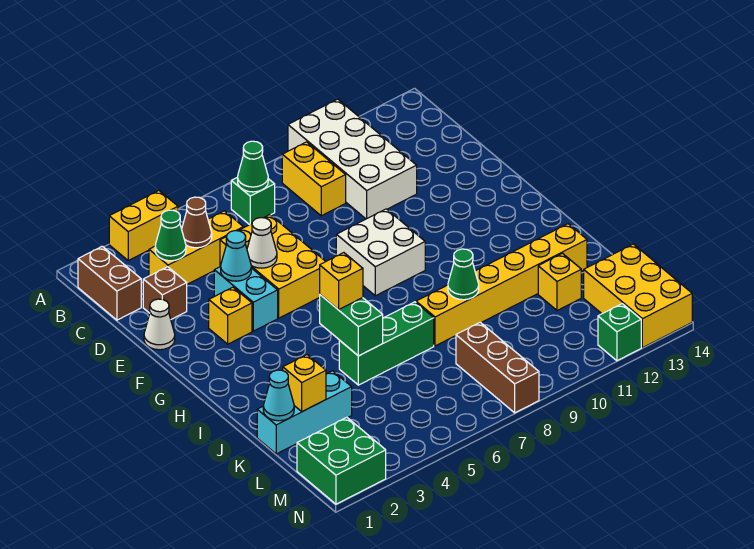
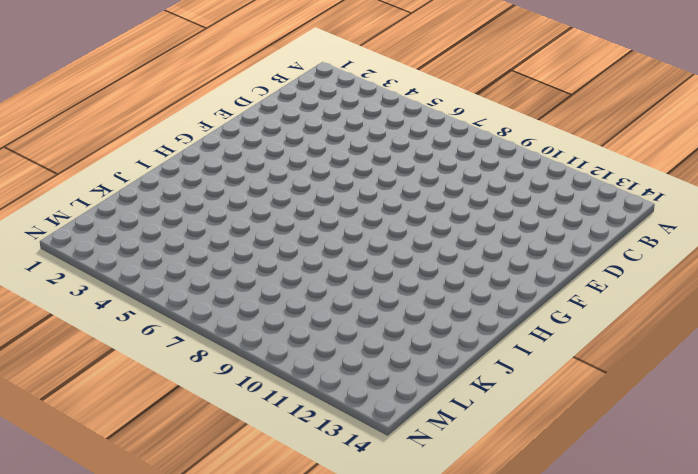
none -> yellow 1x2 brick [109,191,178,260]
none -> white 2x4 brick [288,99,417,219]
none -> brown 1x2 brick [78,246,141,320]
none -> green 1x1 brick [231,177,275,225]

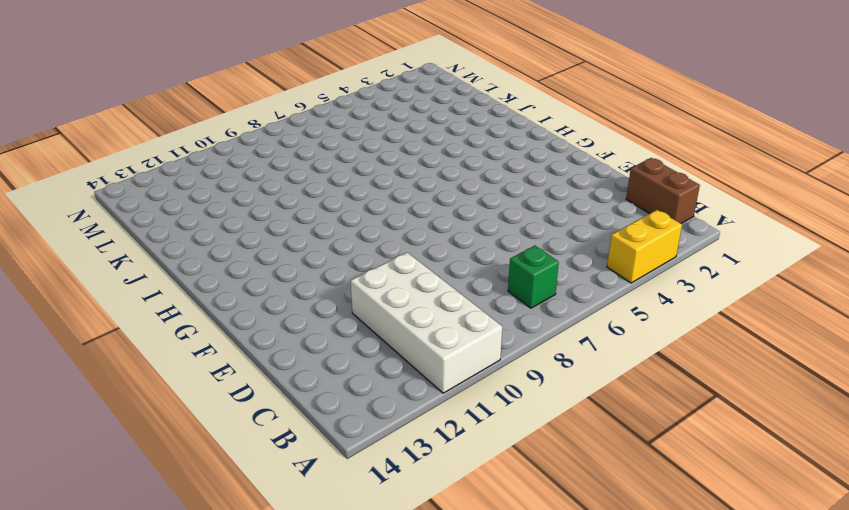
none -> yellow 1x2 brick [282,142,346,216]
none -> yellow 1x3 brick [149,211,243,284]
none -> brown 1x1 brick [143,267,187,319]
none -> yellow 2x3 brick [220,215,326,318]

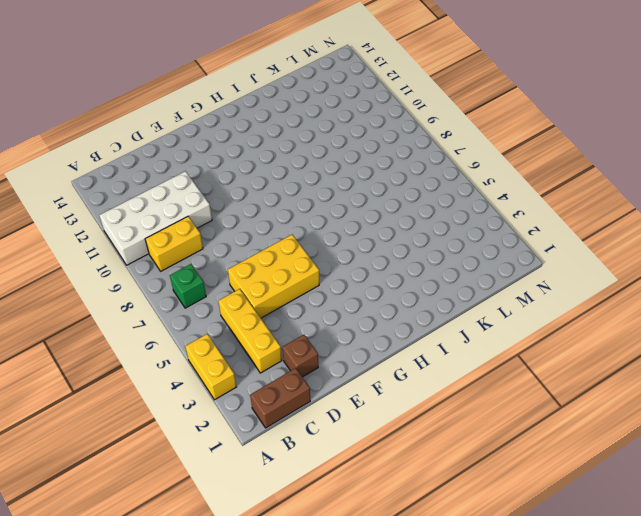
none -> white 1x1 cone [144,299,175,350]
none -> cyan 1x2 brick [214,267,278,331]
none -> yellow 1x1 brick [209,287,252,344]
none -> white 2x2 brick [336,209,425,296]

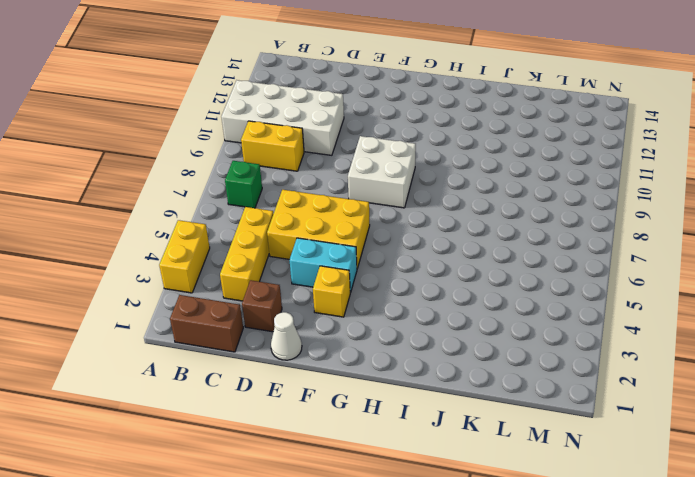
none -> green 1x3 brick [339,302,434,385]
none -> yellow 1x6 brick [416,224,587,346]
none -> cyan 1x3 brick [257,371,352,454]
none -> yellow 1x1 brick [538,253,581,311]

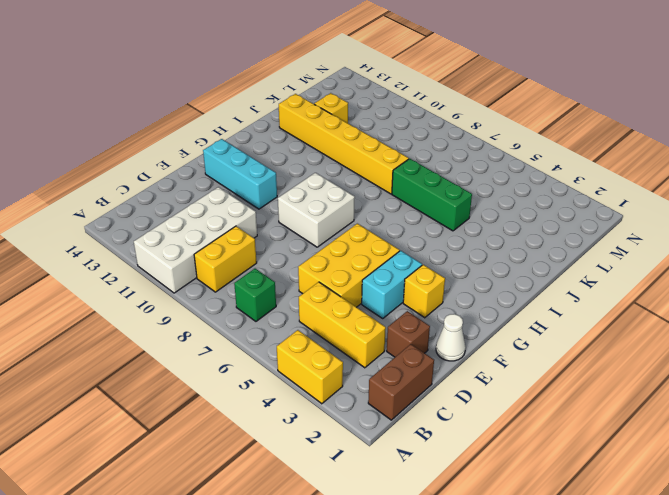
cyan 1x3 brick [203,139,277,209] -> cyan 1x3 brick moved to [257,371,352,454]
none -> brown 1x3 brick [456,322,539,413]
none -> yellow 2x3 brick [584,244,692,348]
none -> green 2x2 brick [297,417,386,504]
none -> green 1x1 brick [598,304,641,361]

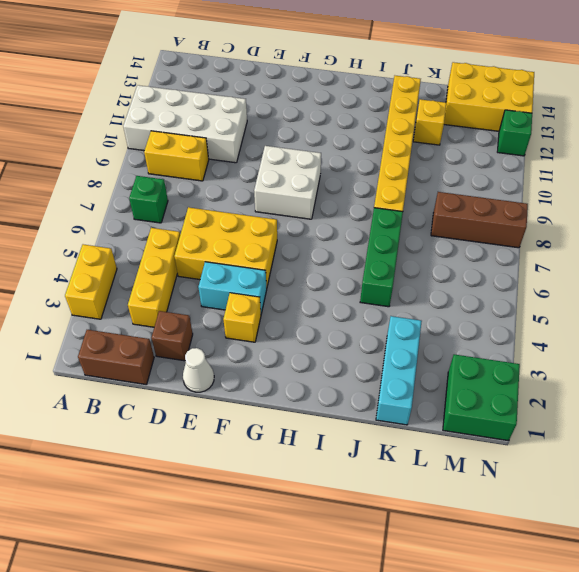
none -> green 1x1 cone [238,141,268,192]
none -> green 1x1 cone [155,210,186,261]
none -> brown 1x1 cone [182,197,212,248]
none -> cyan 1x1 cone [221,231,251,281]

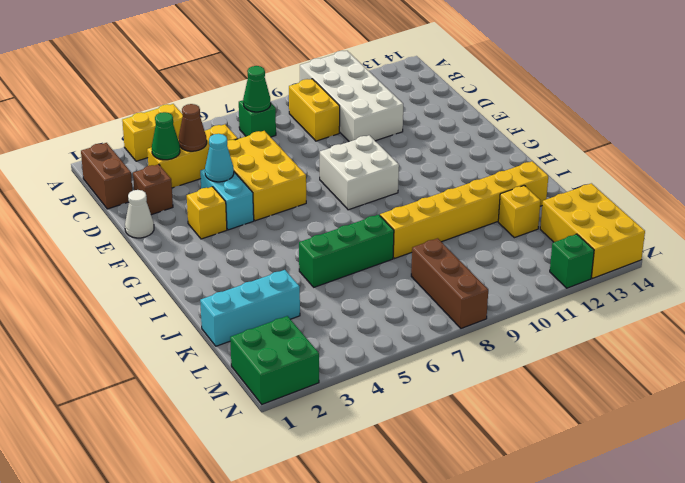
none -> white 1x1 cone [247,218,277,268]
none -> green 1x2 brick [320,295,383,356]
none -> green 1x1 cone [448,249,479,300]
none -> cyan 1x1 cone [263,370,294,421]

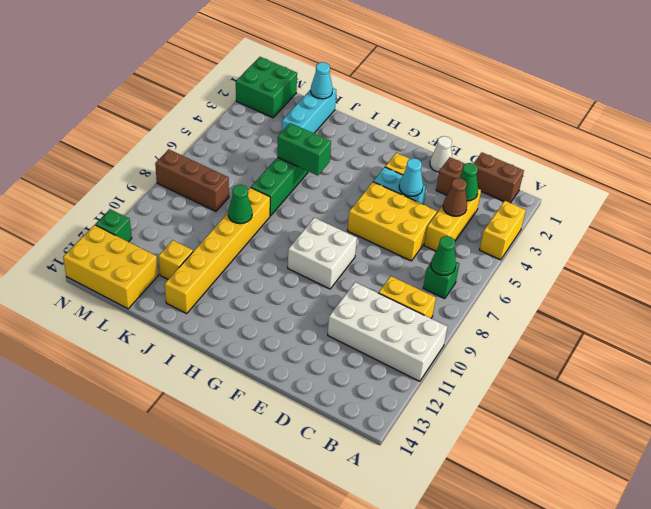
none -> white 1x1 cone [247,218,277,268]
none -> yellow 1x1 brick [283,355,326,412]
none -> yellow 1x1 brick [320,253,363,310]

